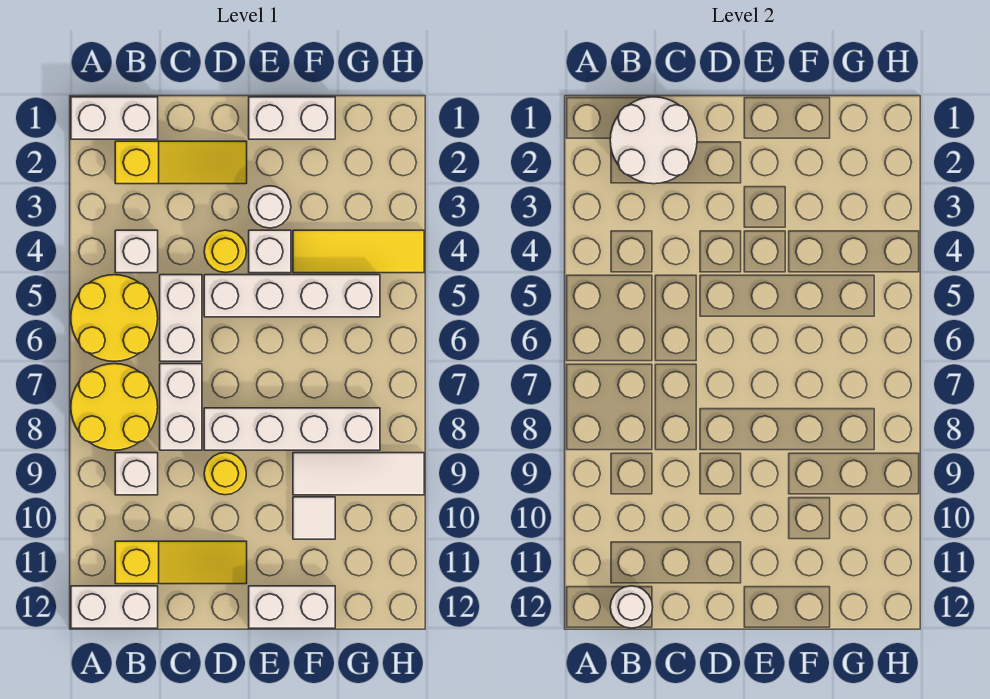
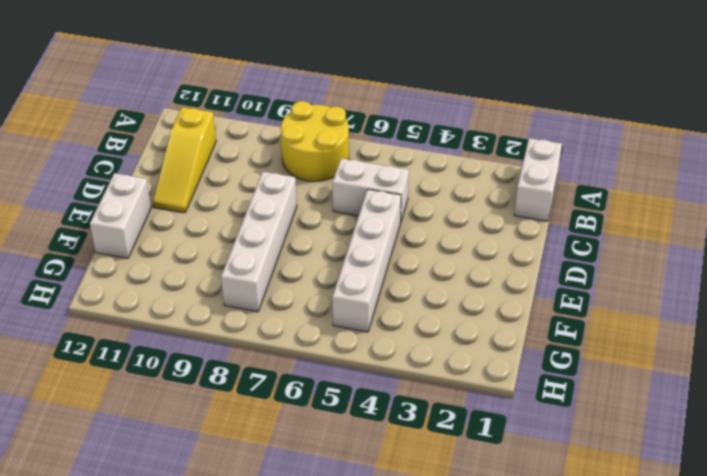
none -> yellow 2x2 round brick [71,275,158,361]
none -> white 1x2 brick [71,586,158,628]
none -> yellow 1x3 slope [115,141,247,184]

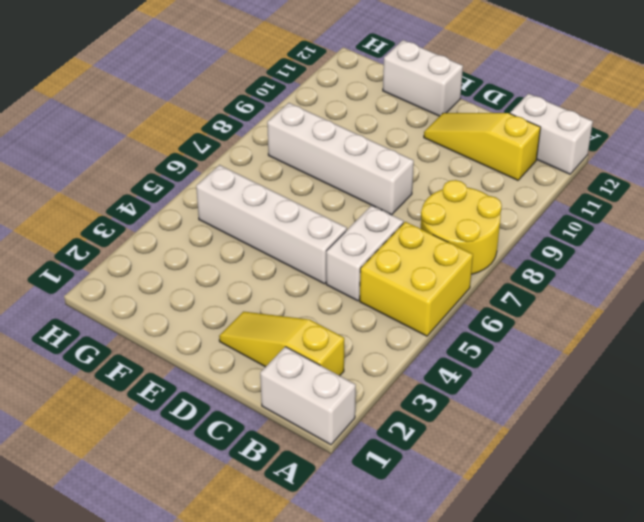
yellow 2x2 brick [360,222,473,336] -> yellow 2x2 round brick [71,275,158,361]
none -> white 1x1 brick [115,230,158,273]
none -> white 1x1 brick [115,453,158,495]
none -> white 1x2 brick [160,364,202,450]

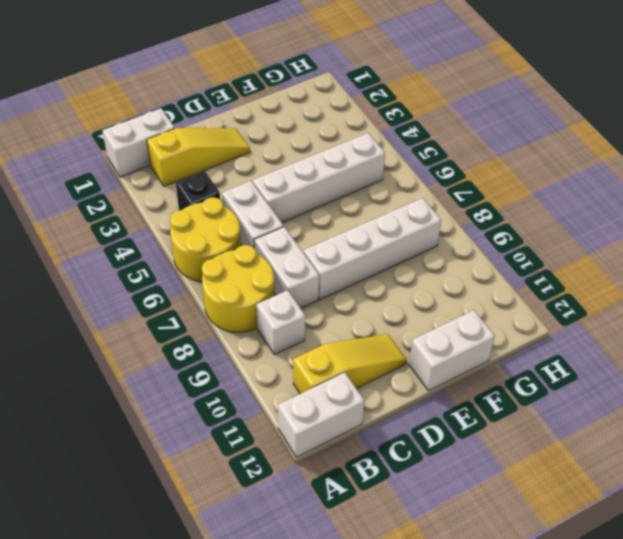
black 1x1 brick [176,171,220,211] -> white 1x1 brick [115,230,158,273]
none -> yellow 1x1 round brick [204,230,246,273]
none -> yellow 1x1 round brick [204,453,246,495]
none -> white 1x2 brick [249,97,335,139]

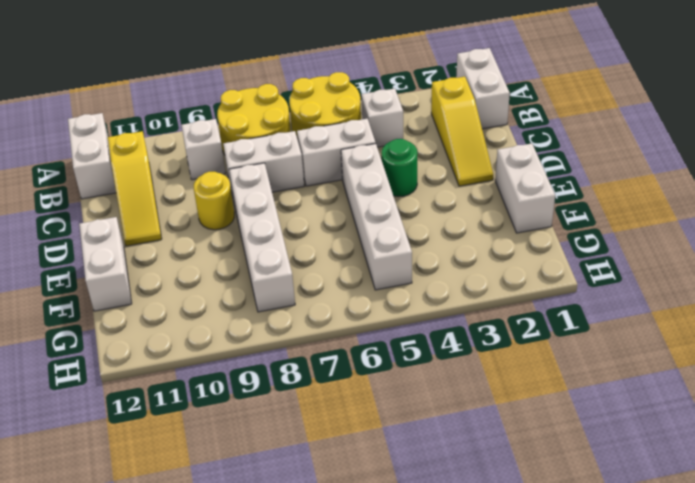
green 1x1 round brick [381,139,418,197] -> yellow 1x1 round brick [204,230,246,273]
none -> white 1x1 round brick [249,186,291,228]
none -> white 1x1 brick [249,230,291,273]
none -> yellow 1x3 tile [293,230,424,273]

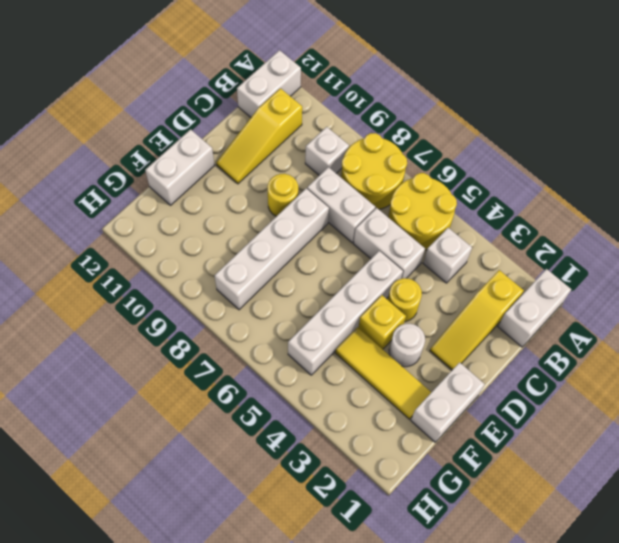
yellow 1x1 brick [358,295,406,349] -> white 1x1 brick [249,230,291,273]
yellow 1x3 tile [335,327,431,419] -> yellow 1x3 tile turned to [293,230,424,273]
none -> white 1x3 tile [293,453,424,495]
none -> white 1x1 tile [293,497,335,539]
none -> white 2x2 round brick [610,97,697,184]

